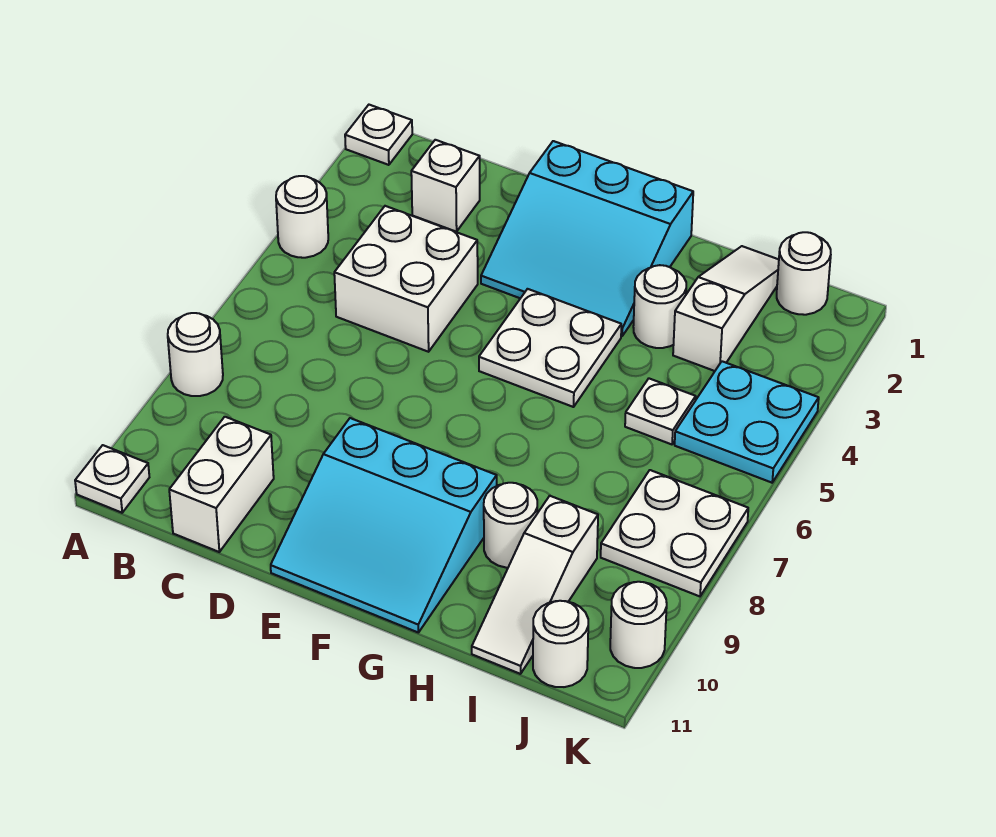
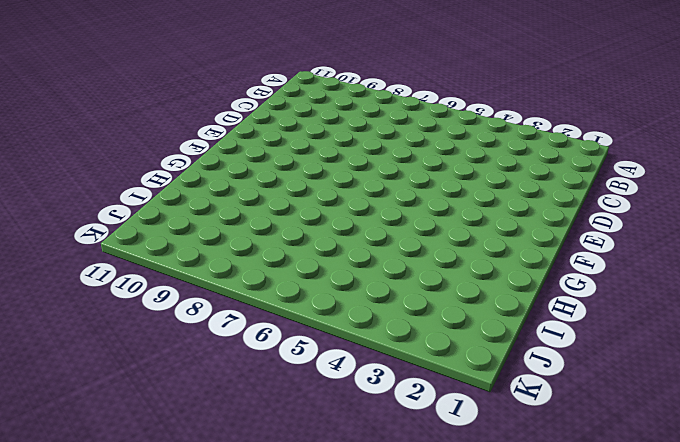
none -> white 1x1 plate [345,105,412,165]
none -> white 1x1 round brick [276,176,328,258]
none -> white 1x1 round brick [168,313,223,396]

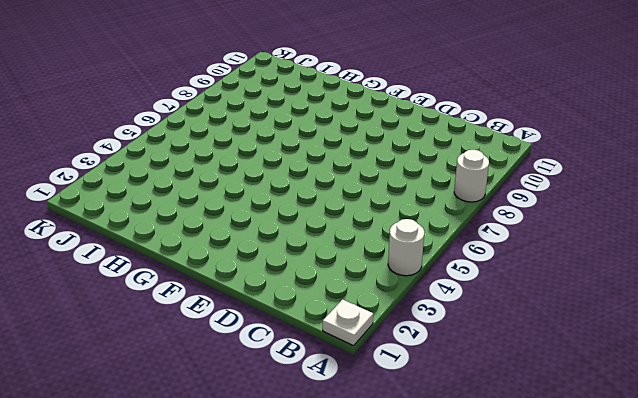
none -> white 1x1 plate [75,445,149,513]
none -> white 1x1 brick [411,140,480,232]
none -> white 2x2 brick [334,206,478,352]

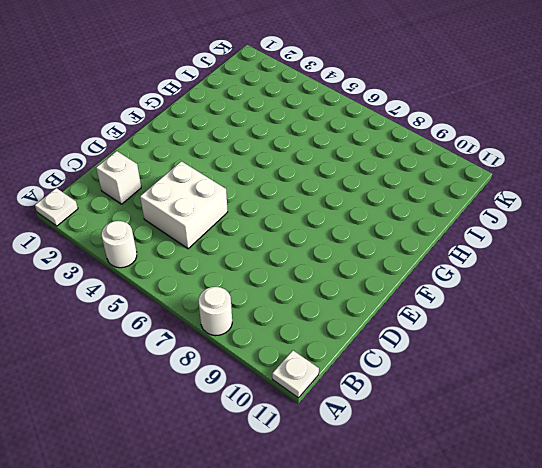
none -> white 1x2 brick [169,417,274,552]
none -> cyan 3x3 slope [481,141,693,336]
none -> cyan 3x3 slope [271,418,497,633]

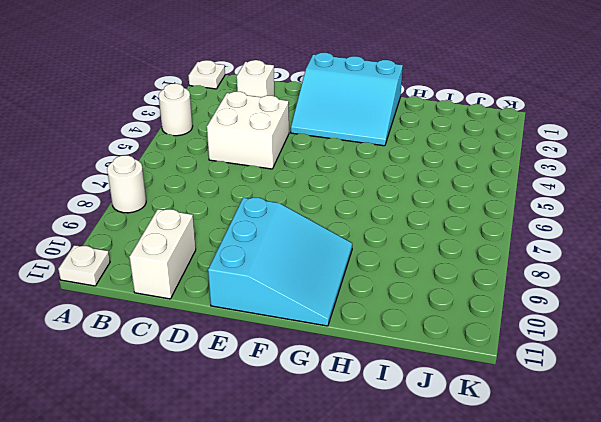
cyan 3x3 slope [208,198,352,326] -> cyan 3x3 slope turned to [271,418,497,633]
none -> white 2x2 plate [479,289,621,407]
none -> white 1x1 round brick [633,265,686,348]
none -> white 1x1 round brick [484,483,537,568]

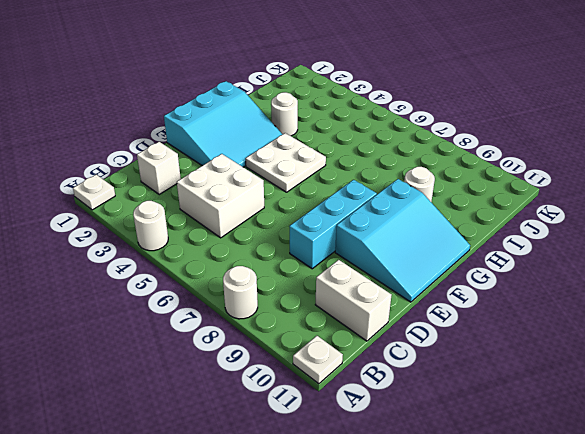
cyan 1x3 brick [289,180,377,269] -> none
none -> white 1x3 slope [673,246,779,371]
none -> white 1x1 plate [625,379,696,444]
none -> white 1x3 slope [472,496,598,674]

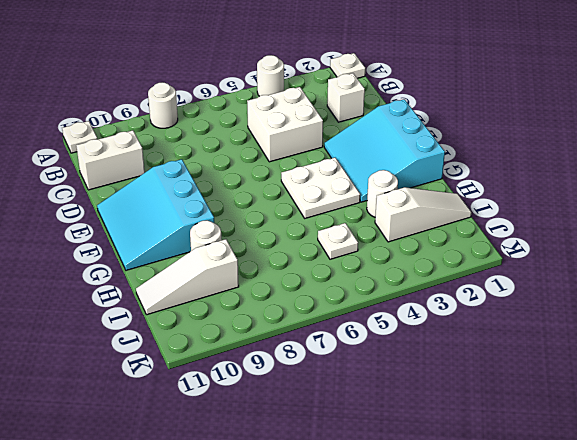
none -> white 1x1 round brick [777,232,831,315]
none -> cyan 2x2 plate [675,361,819,483]
none -> white 2x2 plate [601,470,748,596]

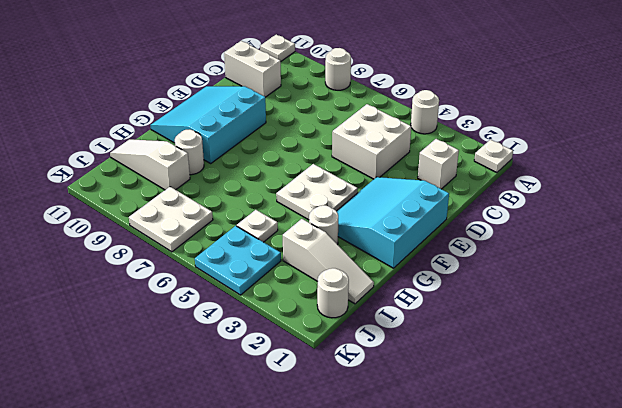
none -> white 1x1 round brick [533,601,588,687]
none -> white 1x1 round brick [610,582,667,668]

